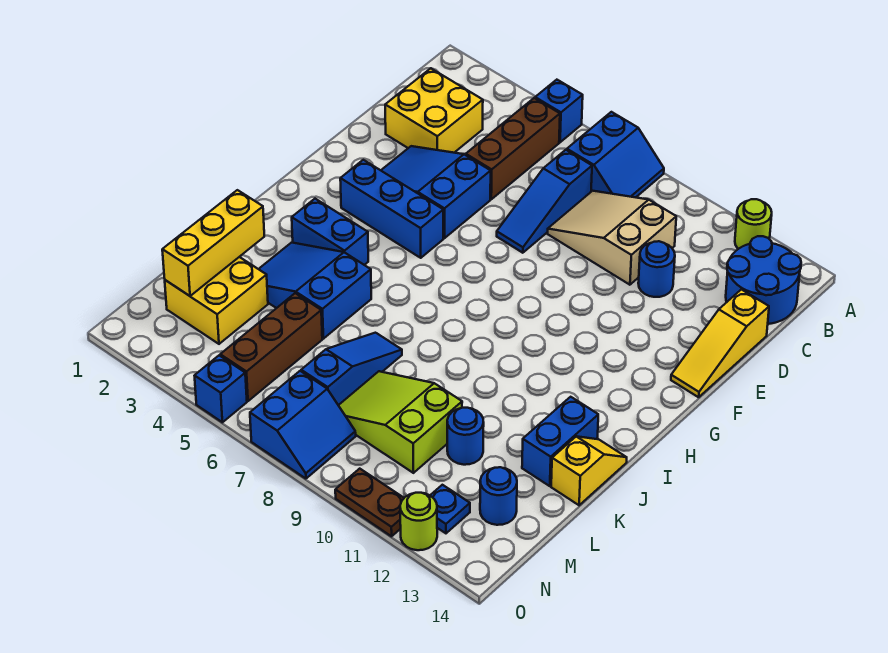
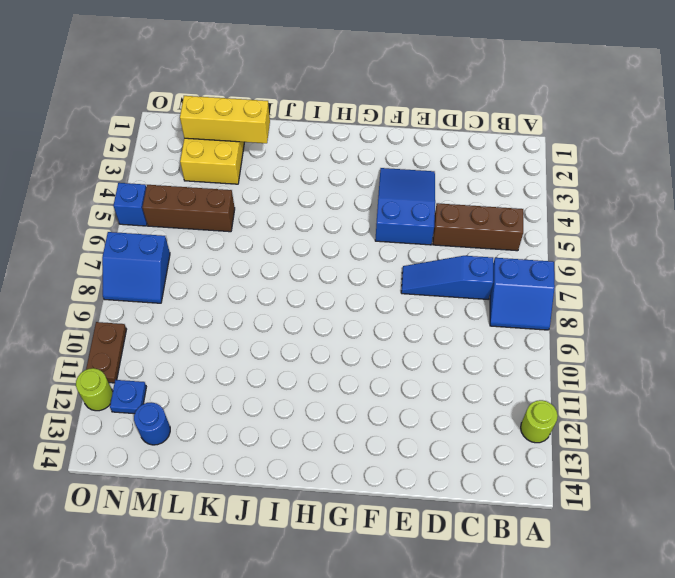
none -> blue 1x1 brick [535,80,583,142]
none -> blue 2x2 round brick [726,236,801,324]
none -> yellow 2x2 brick [385,68,483,153]

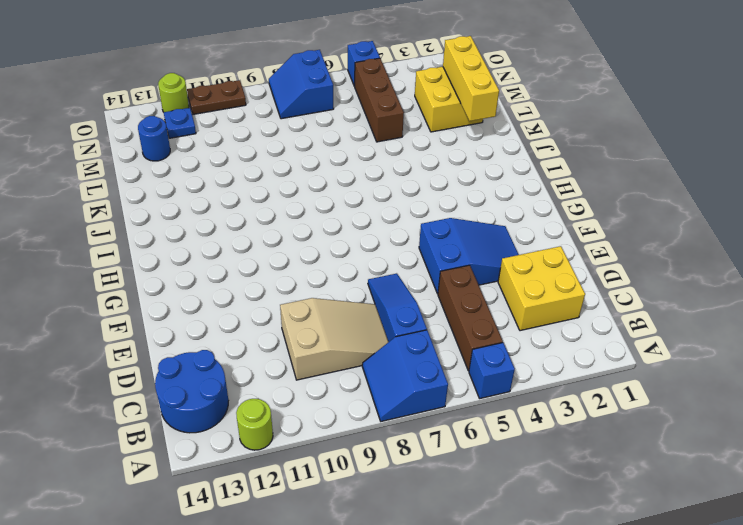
none -> blue 1x1 round brick [638,241,675,297]
none -> yellow 1x3 slope [671,289,769,397]
none -> blue 1x3 brick [340,160,443,258]

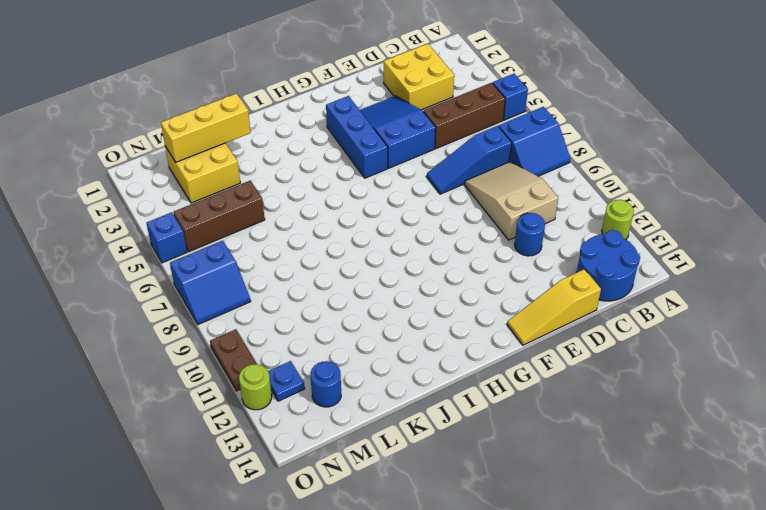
none -> blue 1x2 brick [292,199,368,265]
none -> blue 2x3 slope [259,243,371,339]
none -> blue 1x2 brick [522,397,598,486]

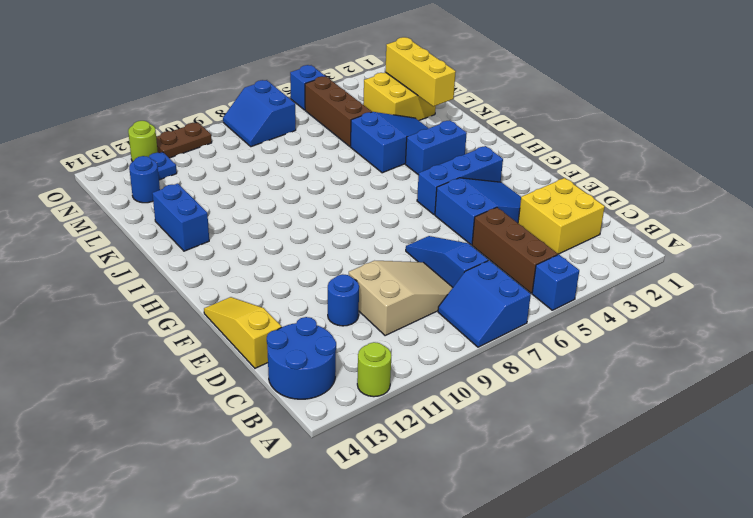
none -> yellow 1x2 slope [551,436,627,505]
none -> blue 1x3 slope [301,333,402,405]
none -> lime 2x3 slope [338,371,462,473]

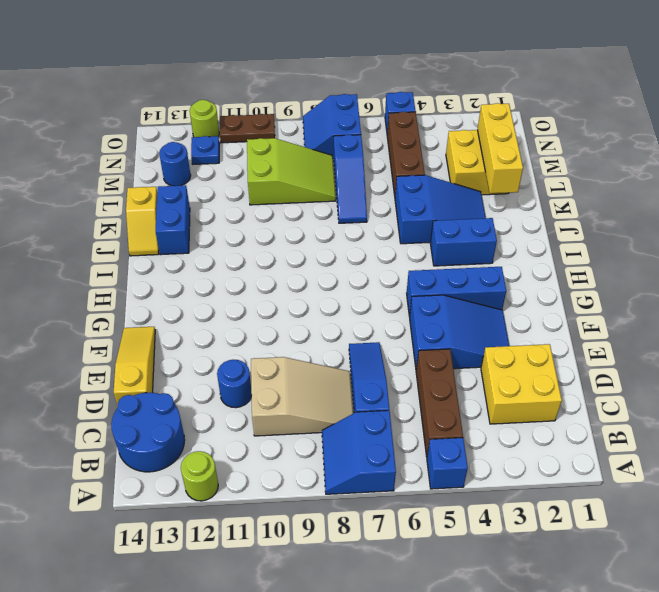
none -> blue 1x1 round brick [447,408,484,465]

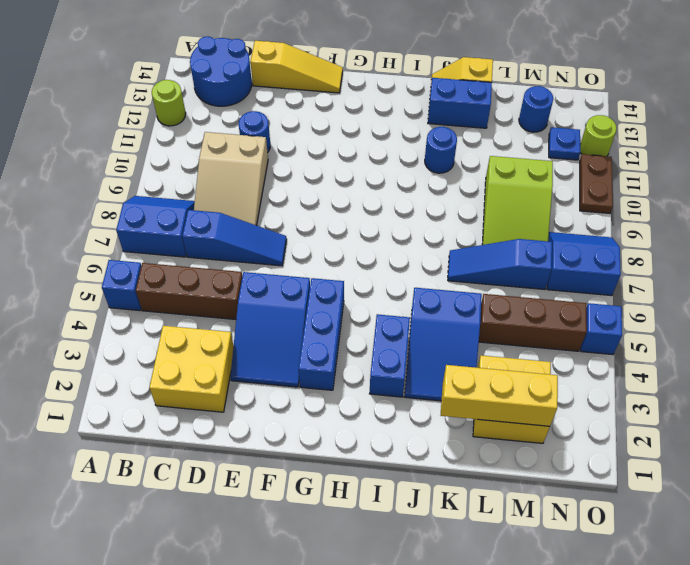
blue 1x1 round brick [425,127,457,173] -> blue 1x1 round brick moved to [447,408,484,465]

